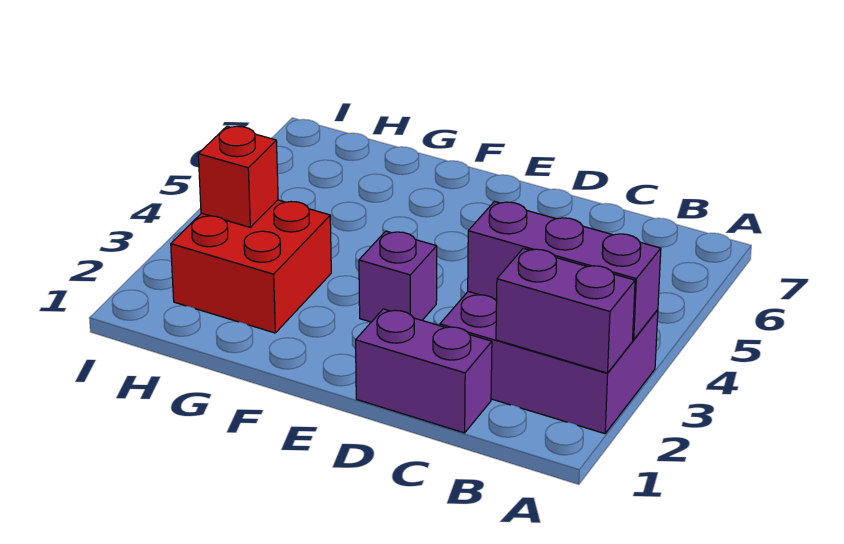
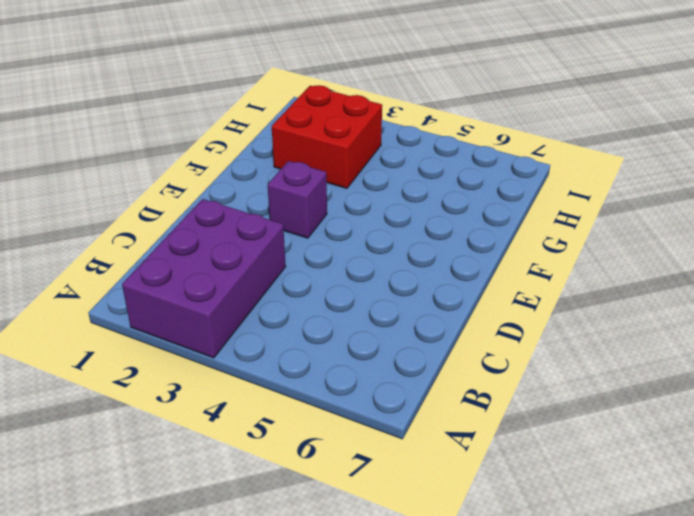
none -> purple 1x2 brick [356,309,492,433]
none -> purple 1x2 brick [496,248,635,373]

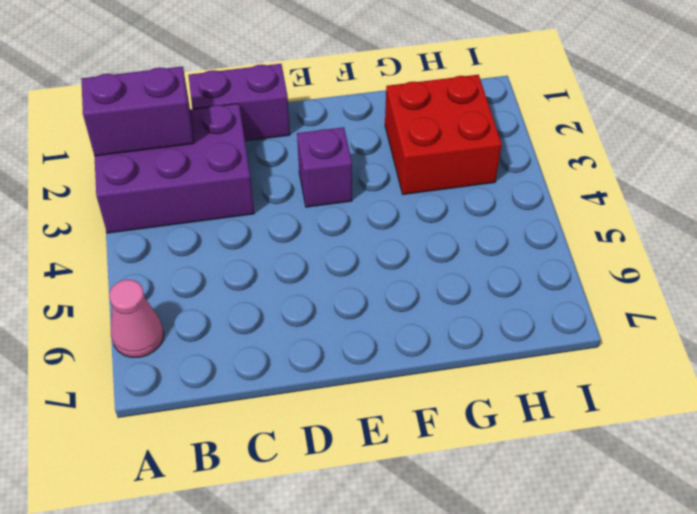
pink 1x1 cone [109,280,164,357] -> none
none -> purple 1x3 brick [468,201,661,340]
none -> red 1x1 brick [198,126,278,227]

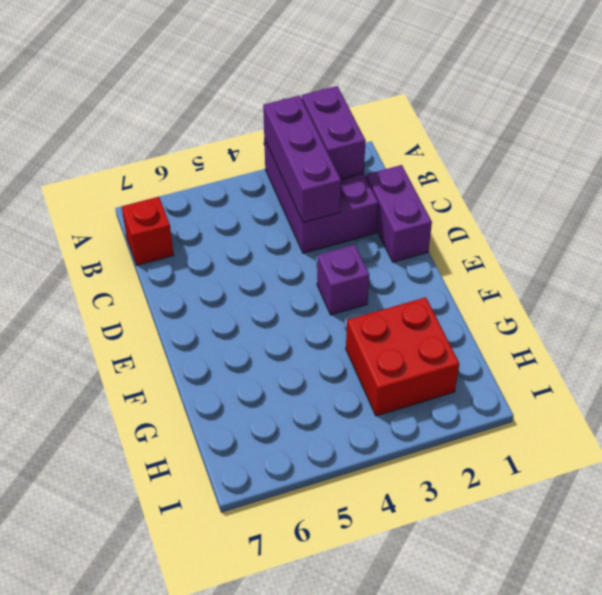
red 1x1 brick [121,197,173,265] -> red 1x1 brick moved to [198,126,278,227]

